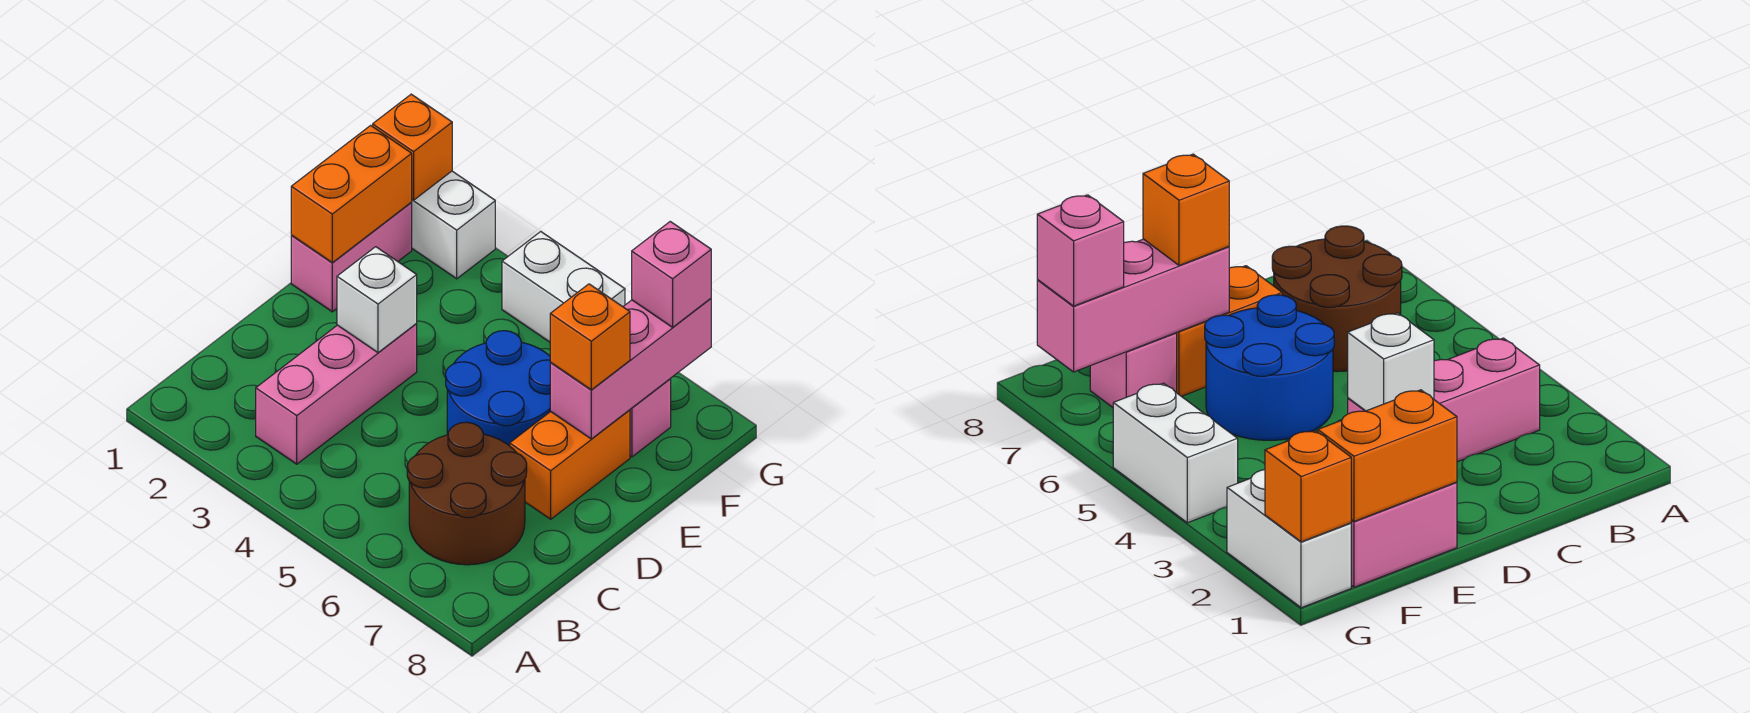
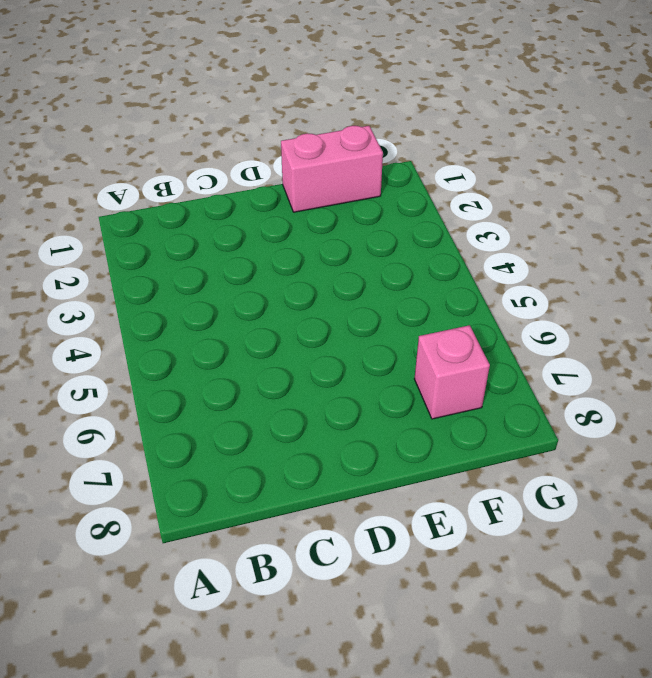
none -> pink 1x3 brick [256,323,417,464]
none -> brown 2x2 round brick [407,422,527,565]
none -> blue 2x2 round brick [446,331,551,446]

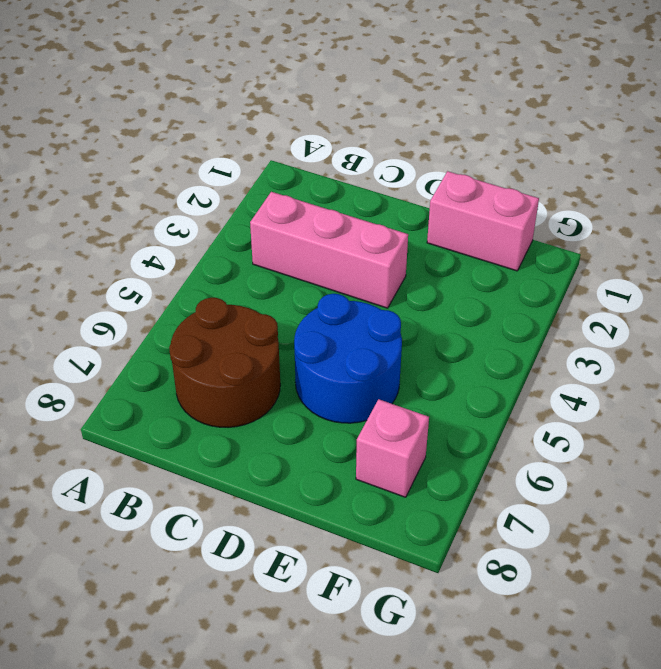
none -> orange 1x2 brick [510,410,630,519]
none -> white 1x2 brick [411,171,495,279]
none -> white 1x2 brick [502,232,625,342]

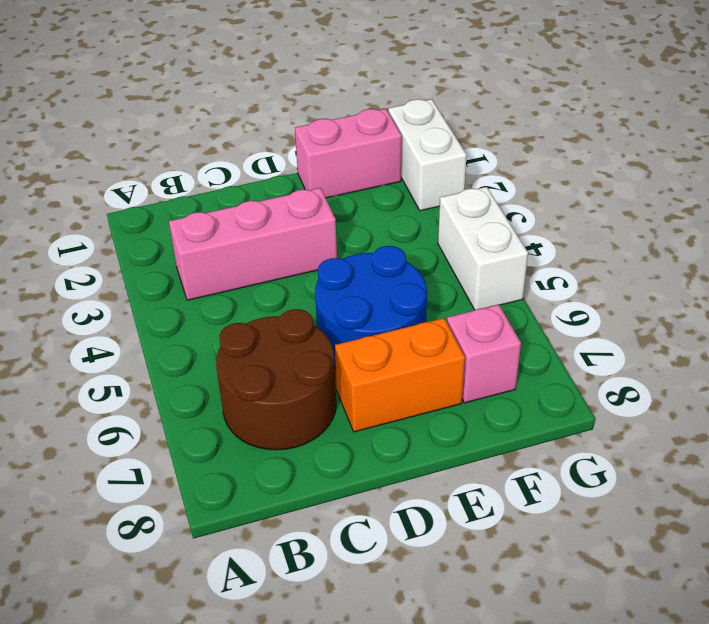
none -> white 1x1 brick [337,247,417,353]
none -> orange 1x2 brick [291,125,412,263]
none -> pink 1x3 brick [550,299,711,439]

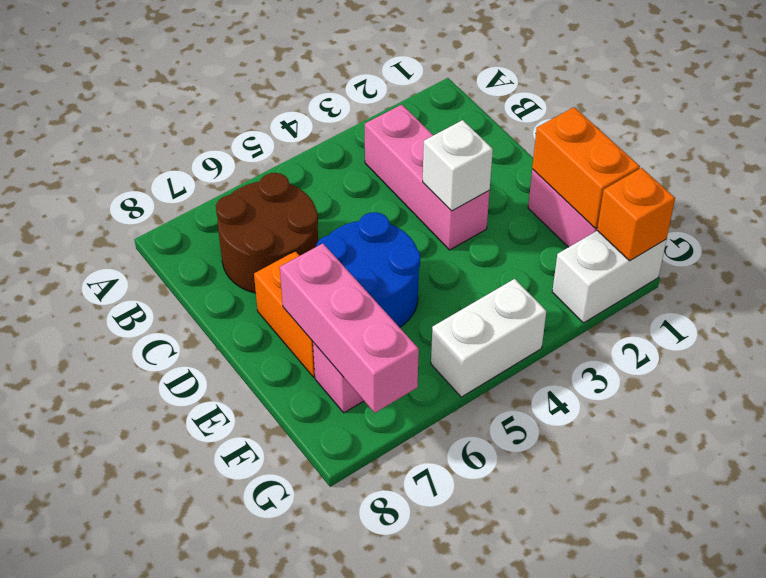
none -> orange 1x1 brick [550,284,630,390]
none -> pink 1x1 brick [632,222,711,327]

